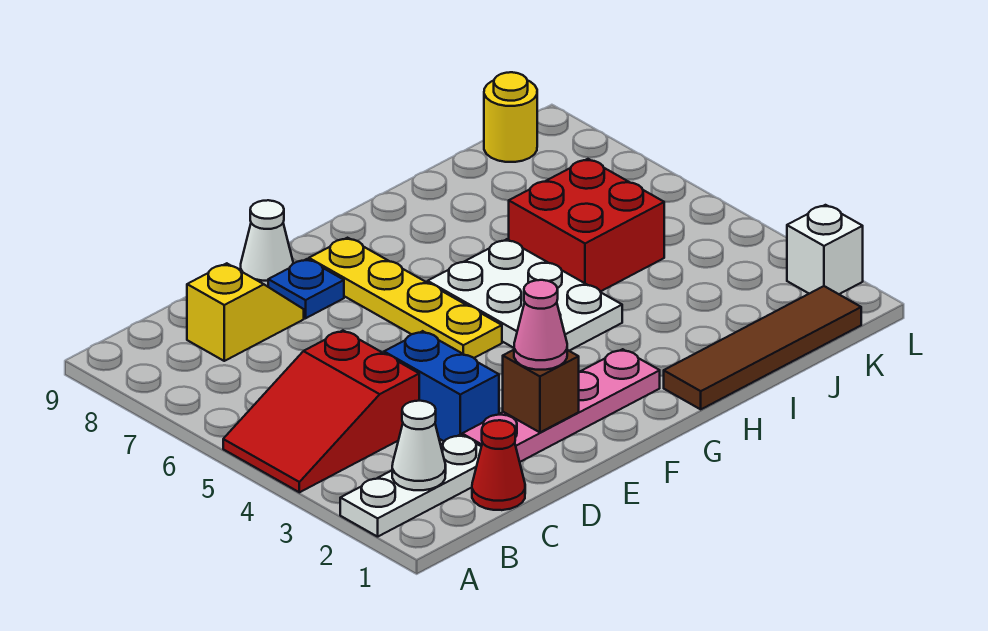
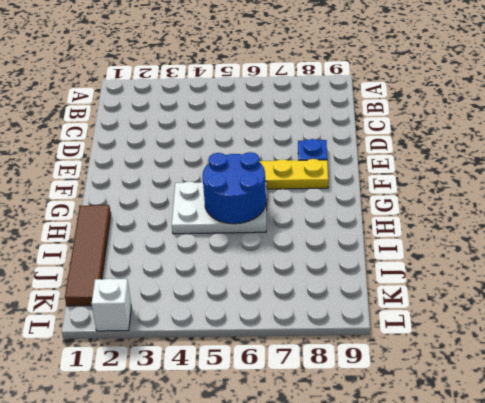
blue 2x2 round brick [203,152,266,224] -> none
none -> white 1x3 plate [340,435,481,537]
none -> red 2x3 slope [223,331,419,492]
none -> red 1x1 cone [472,420,525,510]

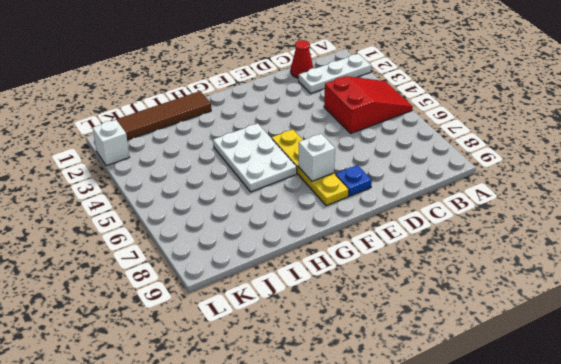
white 1x1 brick [298,134,335,181] -> none
none -> yellow 1x2 slope [187,263,304,361]
none -> pink 1x4 plate [462,349,660,462]
none -> blue 1x2 brick [384,331,499,441]

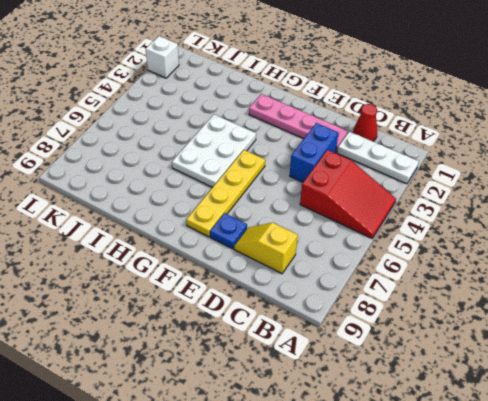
none -> white 1x1 cone [241,200,293,287]
none -> brown 1x4 tile [664,286,861,409]
none -> red 2x2 brick [509,159,664,292]

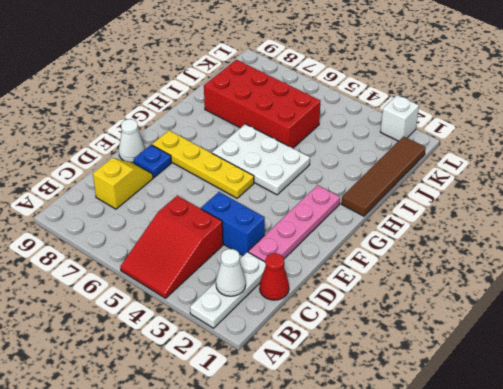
red 2x4 brick [204,60,320,148] -> red 2x2 brick [509,159,664,292]
none -> yellow 1x1 round brick [484,72,537,162]
none -> brown 1x1 brick [503,350,579,432]
none -> pink 1x1 cone [514,280,567,370]

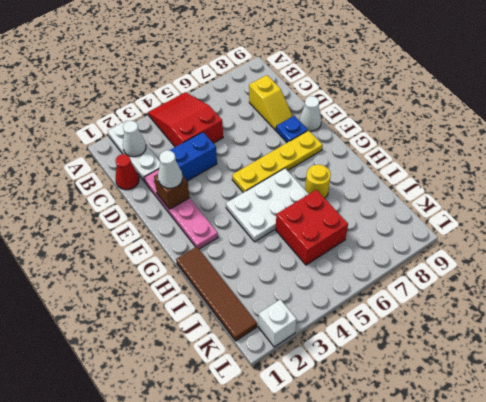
white 1x1 cone [158,150,183,188] -> pink 1x1 cone [514,280,567,370]
yellow 1x1 round brick [305,165,331,198] -> yellow 1x1 round brick moved to [484,72,537,162]

